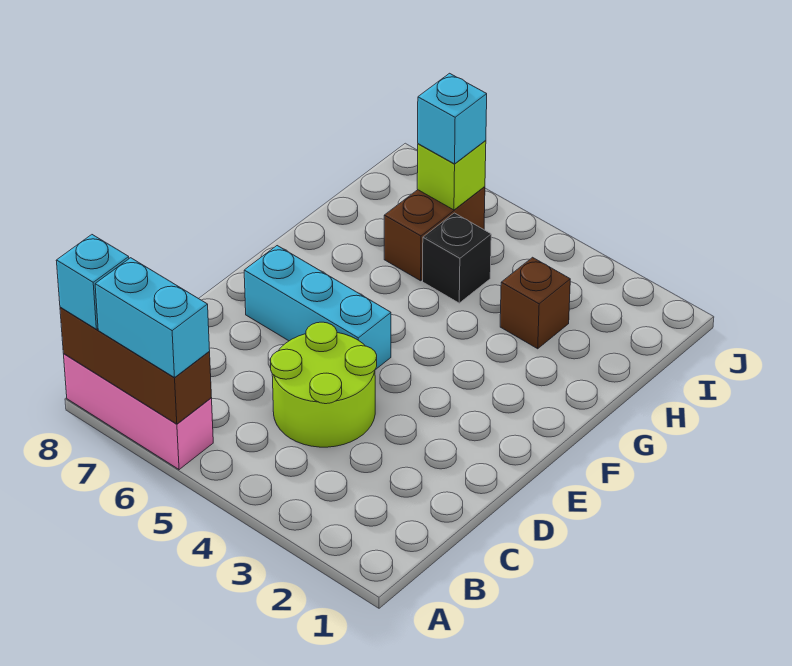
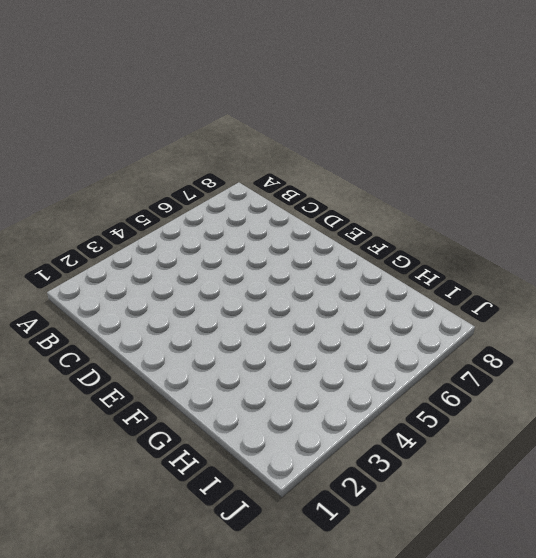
none -> pink 1x3 brick [64,354,213,470]
none -> lime 2x2 round brick [271,322,377,447]

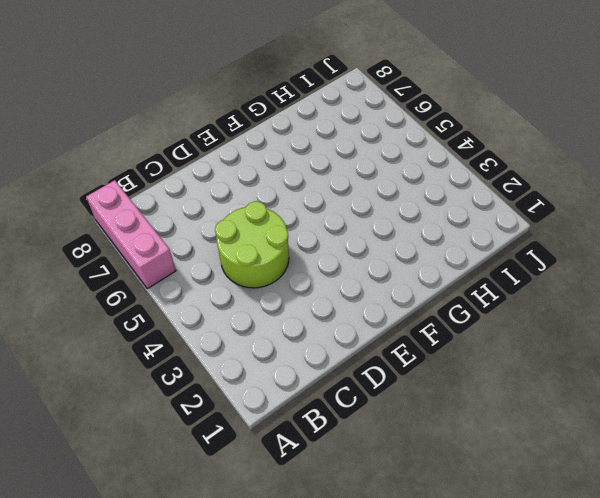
none -> cyan 1x3 brick [244,246,391,370]
none -> brown 1x1 brick [500,257,570,349]

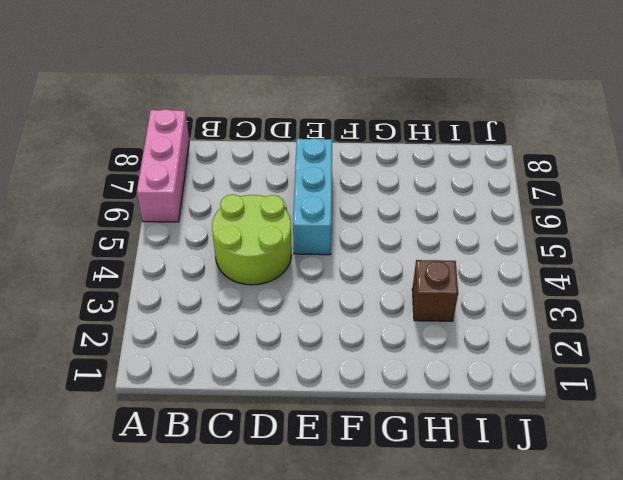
none -> black 1x1 brick [423,213,491,303]
none -> brown 1x2 brick [384,187,485,281]

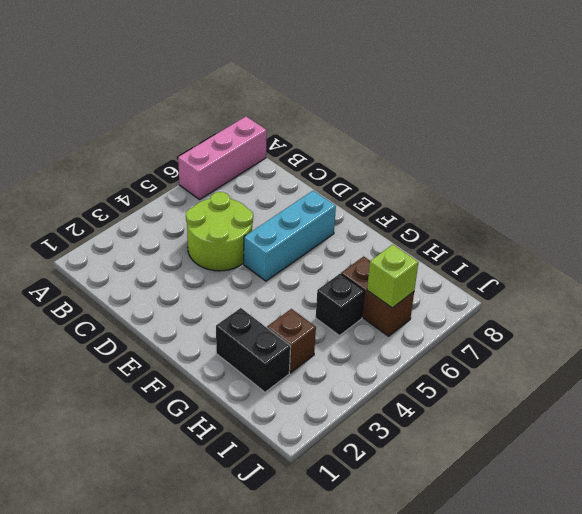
black 1x2 brick [216,308,291,392] -> none
none -> brown 1x3 brick [60,307,211,424]
none -> cyan 1x2 brick [95,258,210,378]

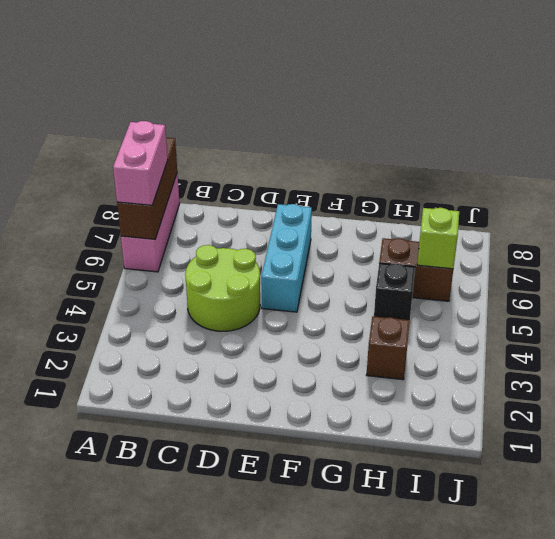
pink 1x2 brick [113,121,168,205] -> cyan 1x2 brick [95,258,210,378]
none -> cyan 1x1 brick [56,235,129,329]
none -> cyan 1x1 brick [418,73,487,164]

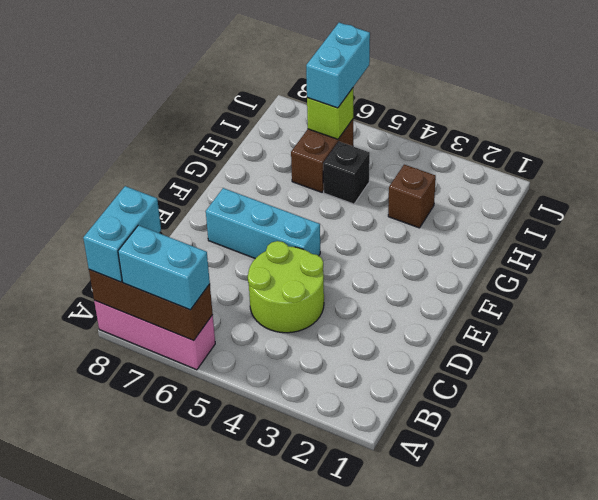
cyan 1x2 brick [83,186,161,282] -> cyan 1x1 brick [56,235,129,329]
cyan 1x2 brick [306,23,370,108] -> cyan 1x1 brick [418,73,487,164]

